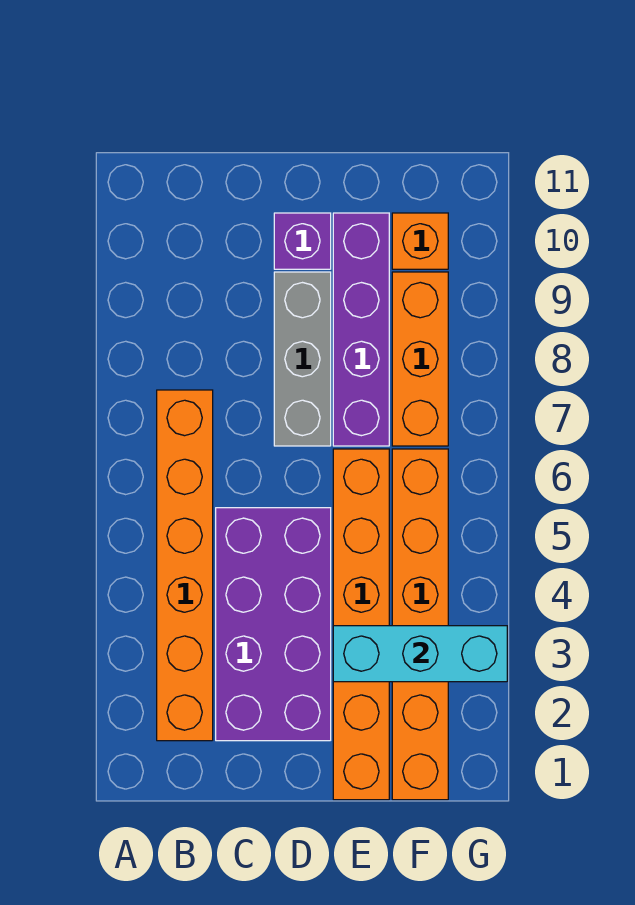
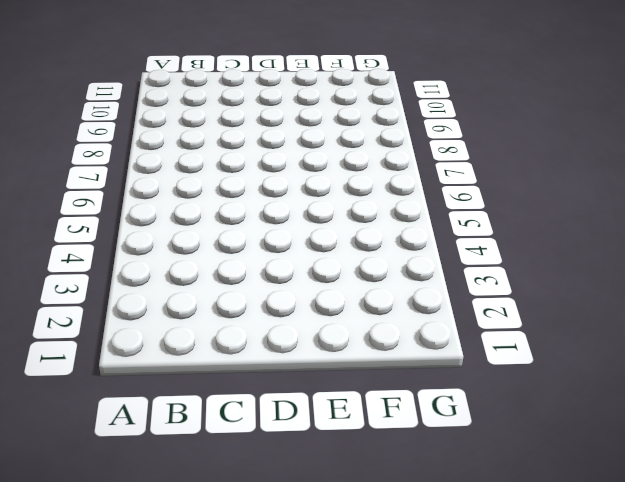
none -> orange 1x6 brick [157,390,213,741]
none -> purple 2x4 brick [216,508,331,741]

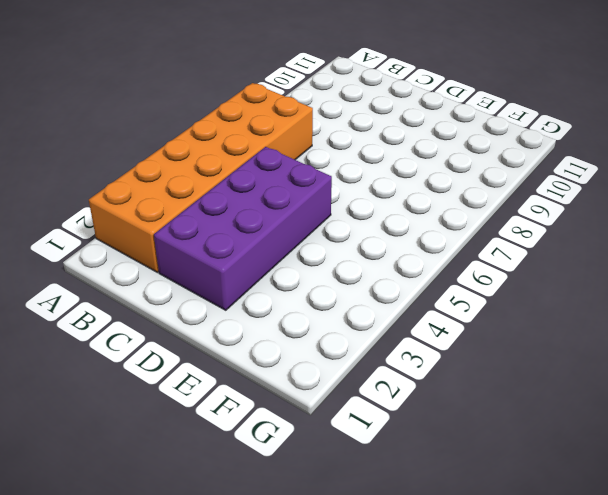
orange 2x6 brick [89,83,313,272] -> orange 1x6 brick [157,390,213,741]
none -> grey 1x3 brick [274,272,331,446]
none -> purple 1x1 brick [274,213,331,269]

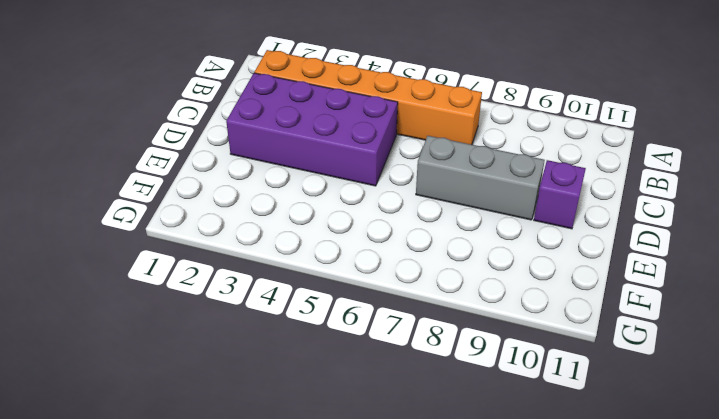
none -> orange 1x6 brick [333,449,389,800]
none -> purple 1x4 brick [333,213,389,446]

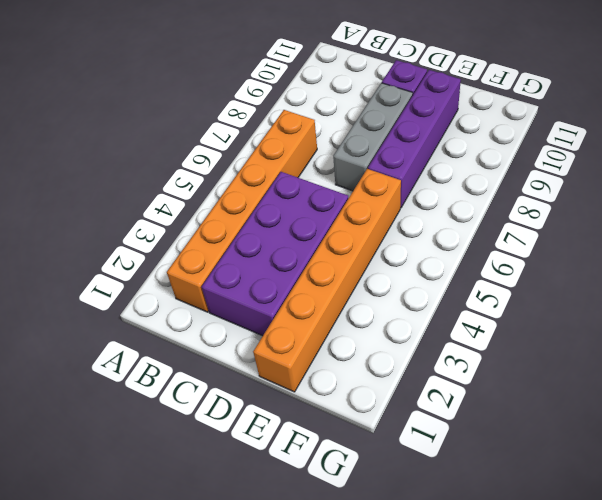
none -> orange 1x6 brick [392,449,448,800]
none -> orange 1x3 brick [392,272,448,446]

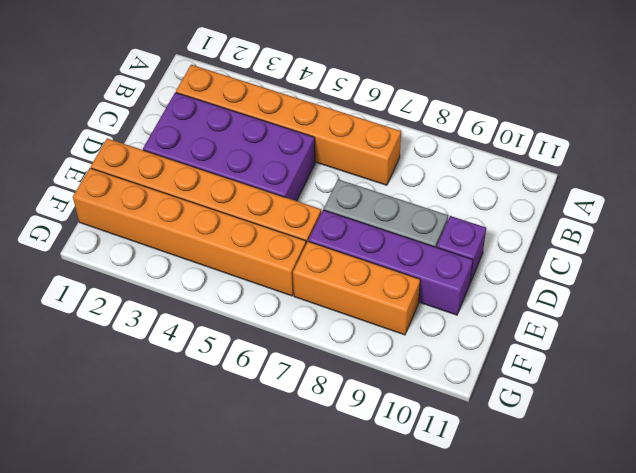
none -> orange 1x1 brick [392,213,448,269]
none -> cyan 1x3 brick [333,626,507,682]

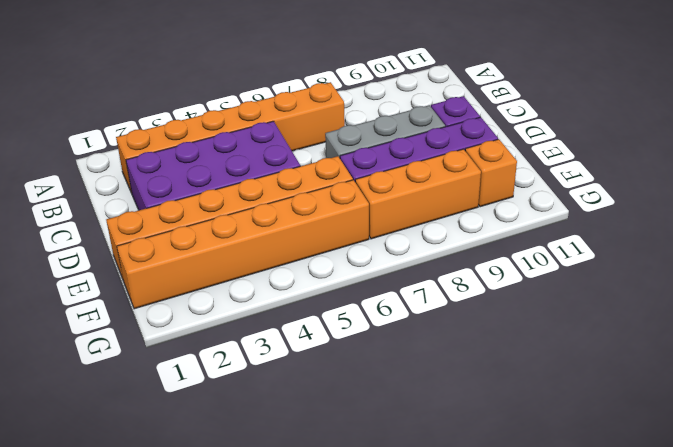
none -> cyan 1x3 brick [333,626,507,682]

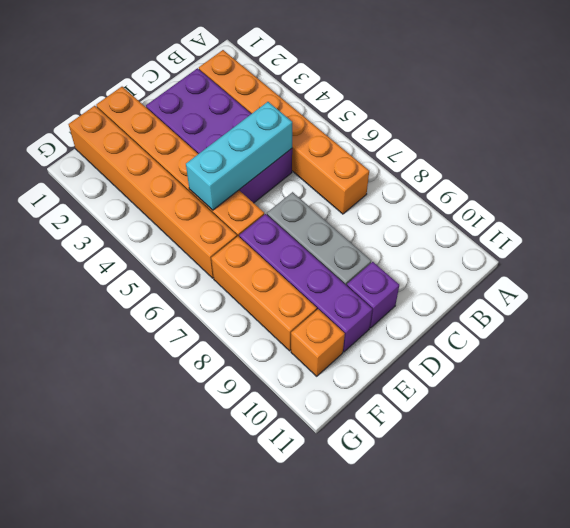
cyan 1x3 brick [186,102,292,210] -> cyan 1x3 brick moved to [333,626,507,682]

